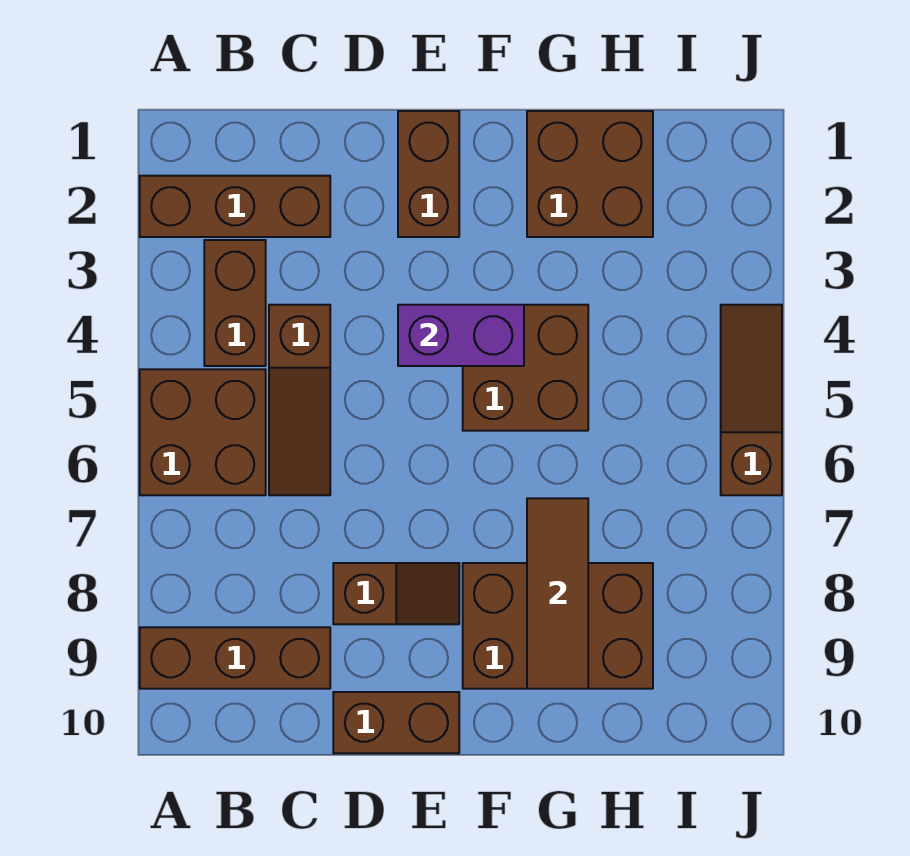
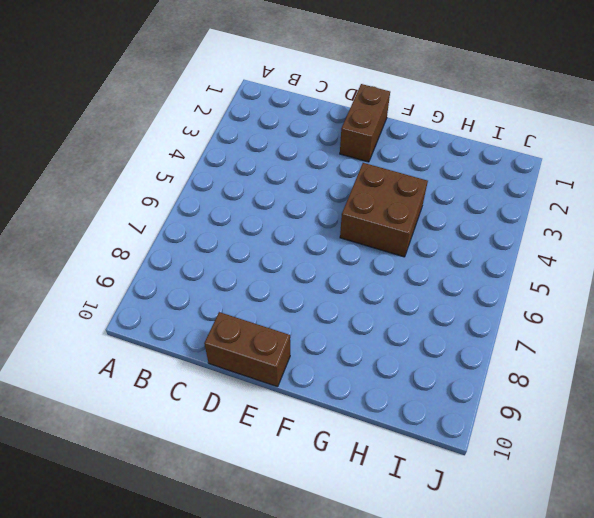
none -> brown 1x3 brick [140,176,330,237]
none -> brown 2x2 brick [140,369,266,495]
none -> brown 1x3 brick [140,627,330,689]

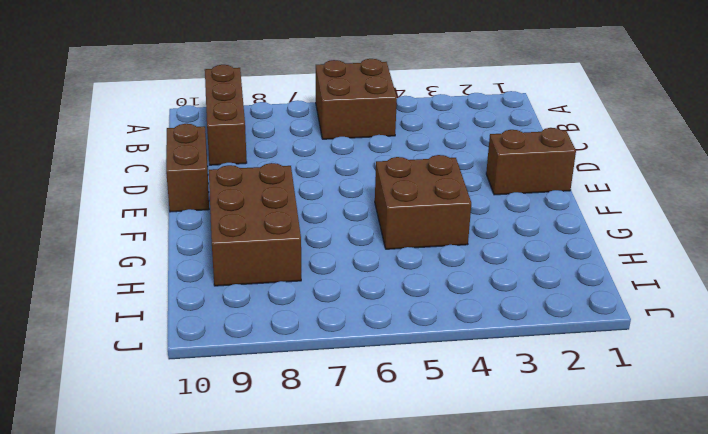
none -> brown 1x3 brick [140,176,330,237]
none -> brown 1x2 brick [204,240,266,366]
none -> brown 1x3 slope [269,305,330,495]

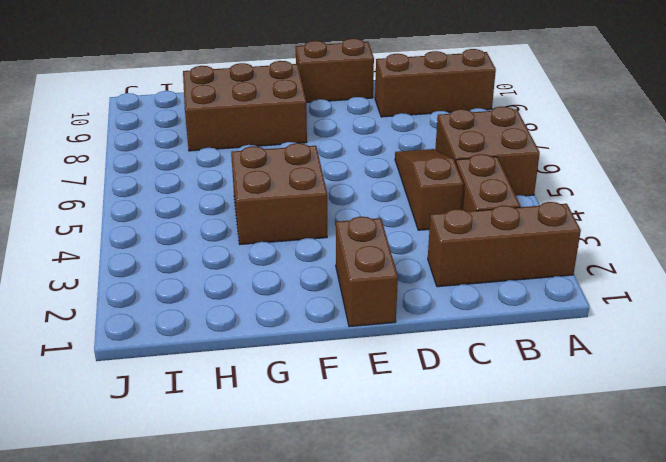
none -> brown 1x2 slope [333,563,459,624]
none -> brown 2x2 brick [527,111,653,237]
none -> brown 1x3 slope [721,305,782,495]

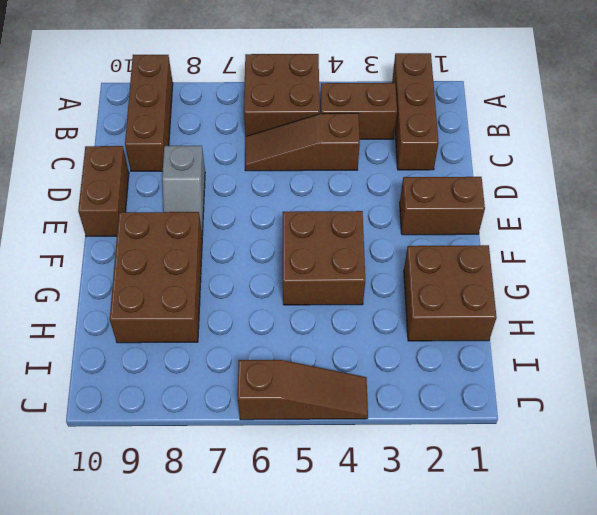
grey 1x2 slope [162,146,205,235] -> brown 1x2 slope [333,563,459,624]
none -> purple 1x2 brick [398,305,524,366]
none -> brown 1x3 tile [527,498,588,689]

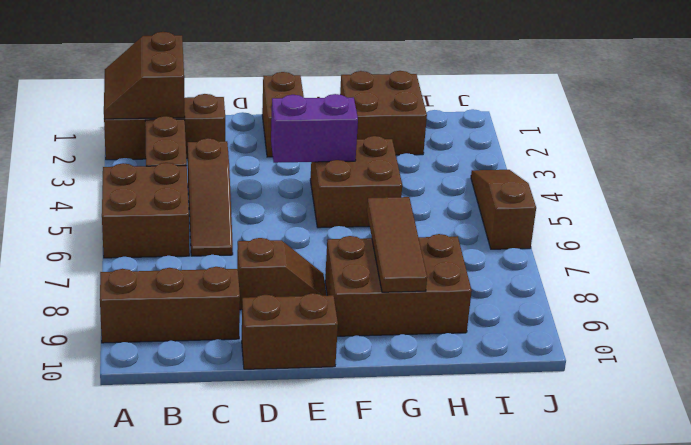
brown 2x2 slope [104,32,185,119] -> none

